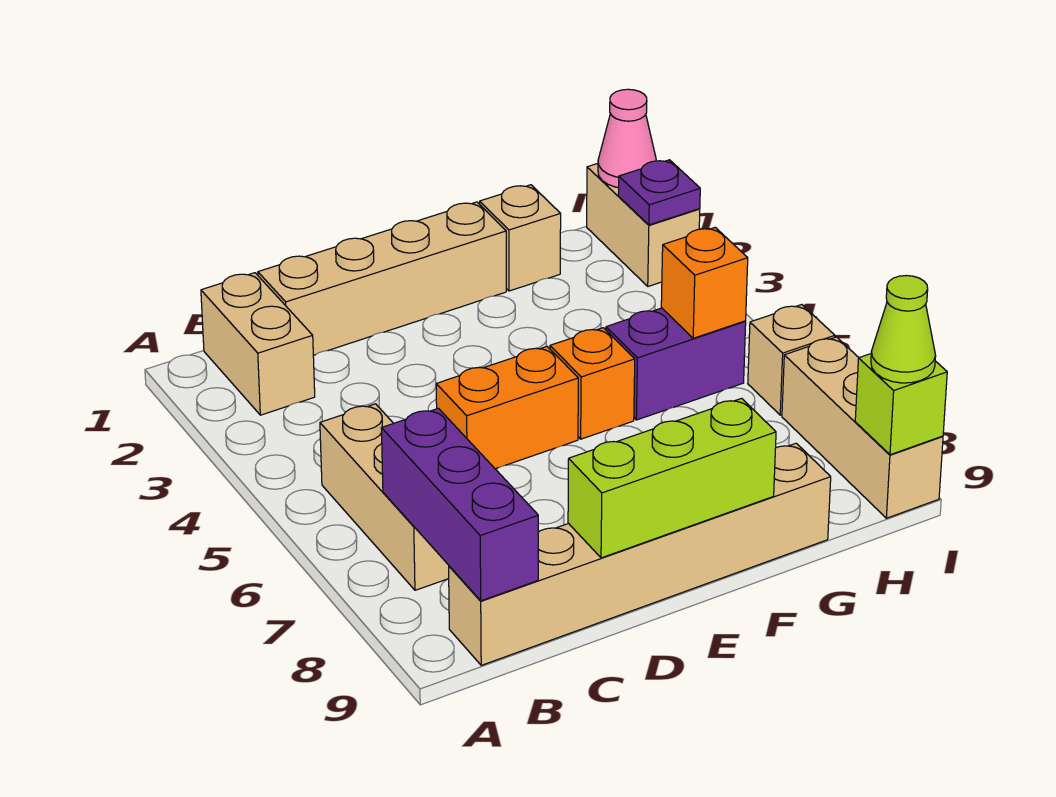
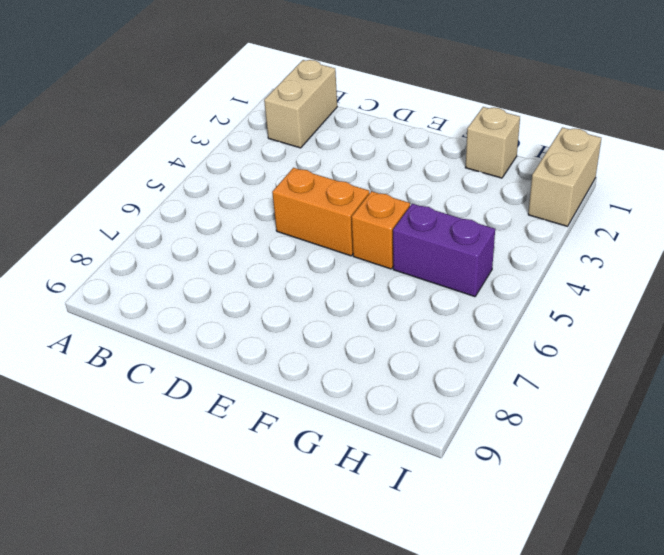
none -> tan 1x3 brick [320,404,449,590]
none -> tan 1x6 brick [449,443,831,665]
none -> tan 1x4 brick [258,202,506,355]

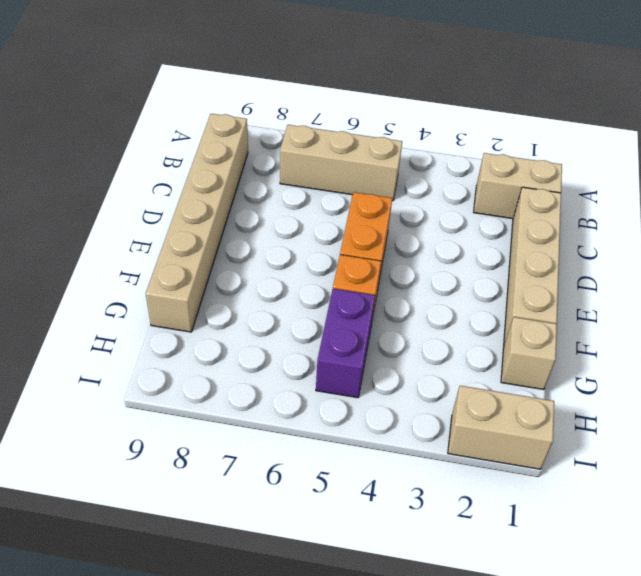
none -> tan 1x1 brick [748,305,835,415]
none -> tan 1x3 brick [782,337,943,518]
none -> purple 1x3 brick [381,408,538,601]

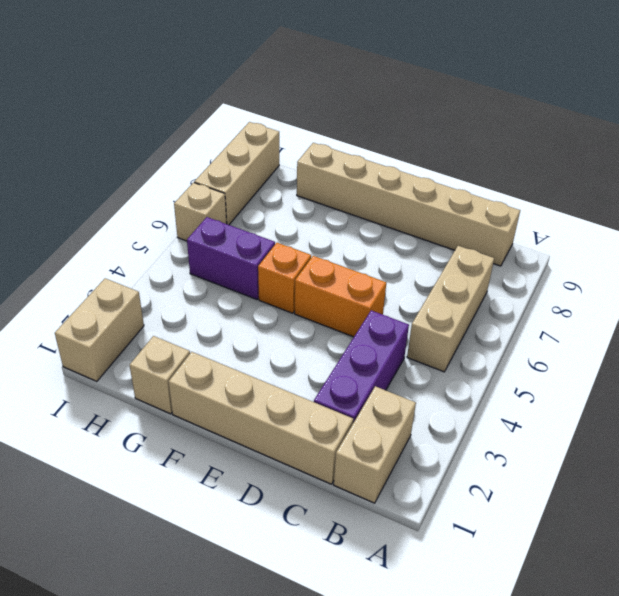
purple 1x3 brick [314,310,409,423] -> purple 1x3 brick moved to [381,408,538,601]
none -> lime 1x3 brick [568,398,776,558]
none -> orange 1x1 brick [661,228,748,338]
none -> pink 1x1 cone [598,89,656,188]

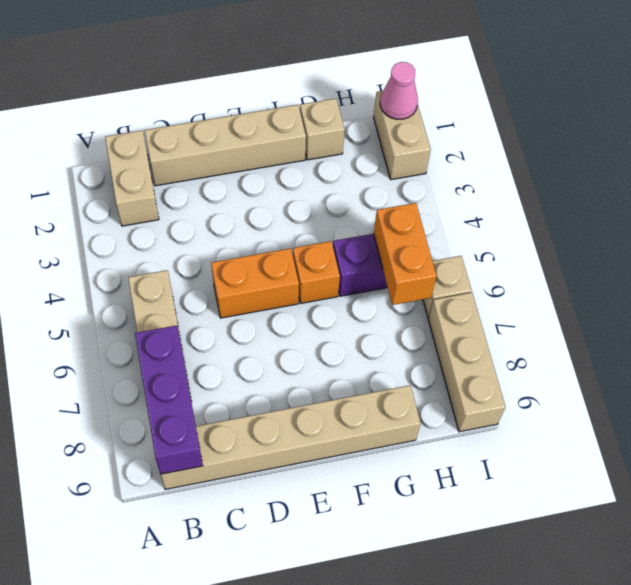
orange 1x2 brick [374,203,437,305] -> orange 1x1 brick [661,228,748,338]
none -> lime 1x3 brick [568,398,776,558]
none -> purple 1x1 plate [618,160,700,225]
none -> lime 1x1 brick [855,354,947,455]

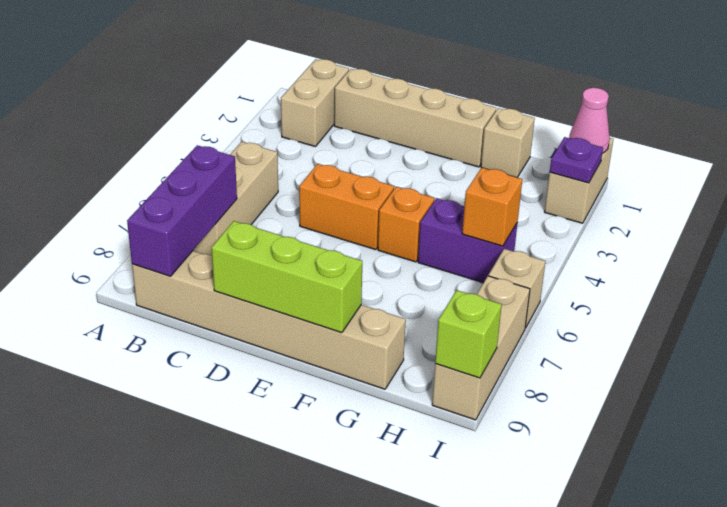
none -> lime 1x1 cone [871,276,936,383]

